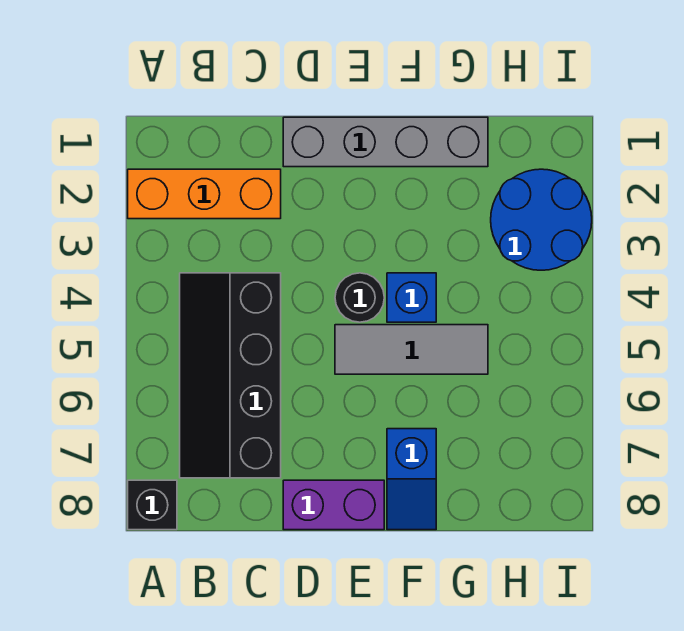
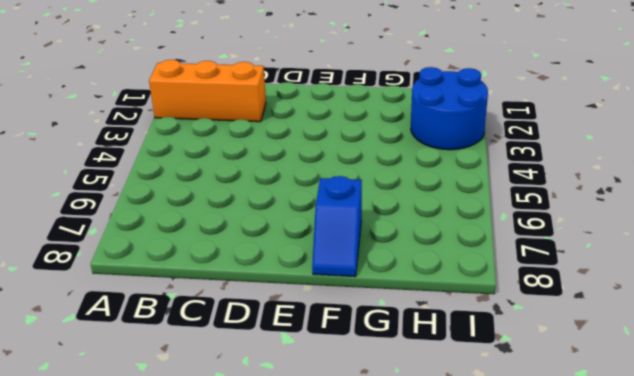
none -> black 1x1 brick [128,480,177,530]
none -> black 2x4 slope [180,273,281,478]

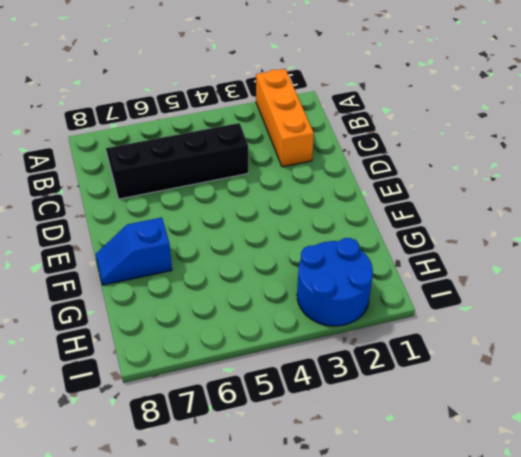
none -> black 1x1 brick [128,480,177,530]
none -> grey 1x4 brick [283,117,488,167]

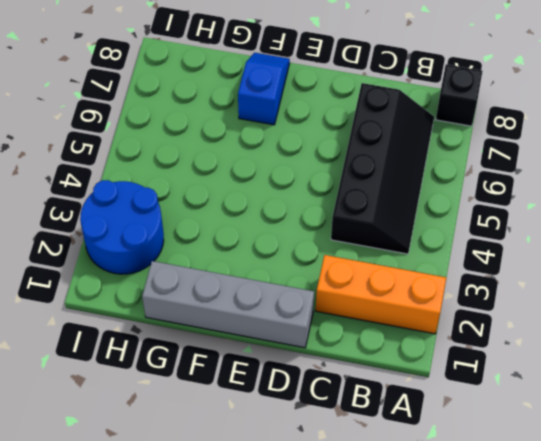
none -> purple 1x2 brick [283,480,384,530]
none -> black 1x1 round brick [335,273,384,322]

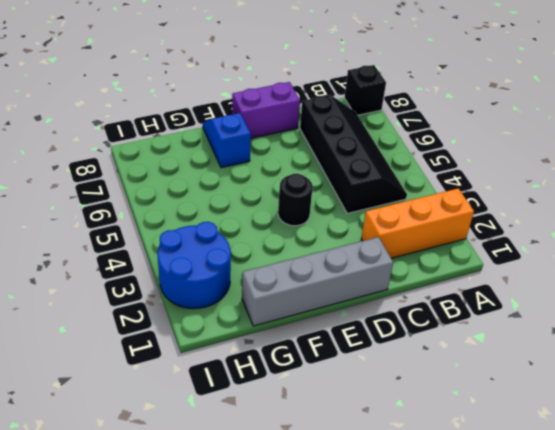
none -> grey 1x3 tile [335,325,488,374]
none -> blue 1x1 brick [387,273,436,322]

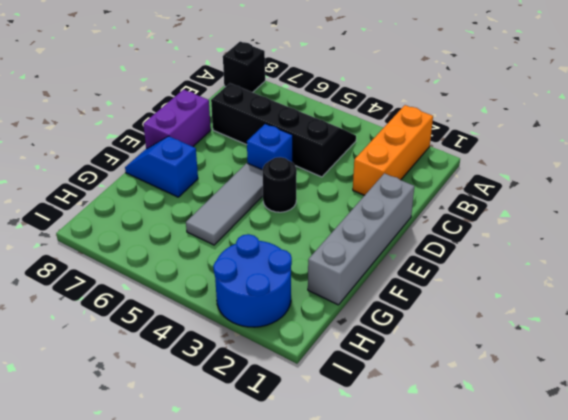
blue 1x1 brick [247,124,293,170] -> blue 1x1 brick moved to [387,273,436,322]

